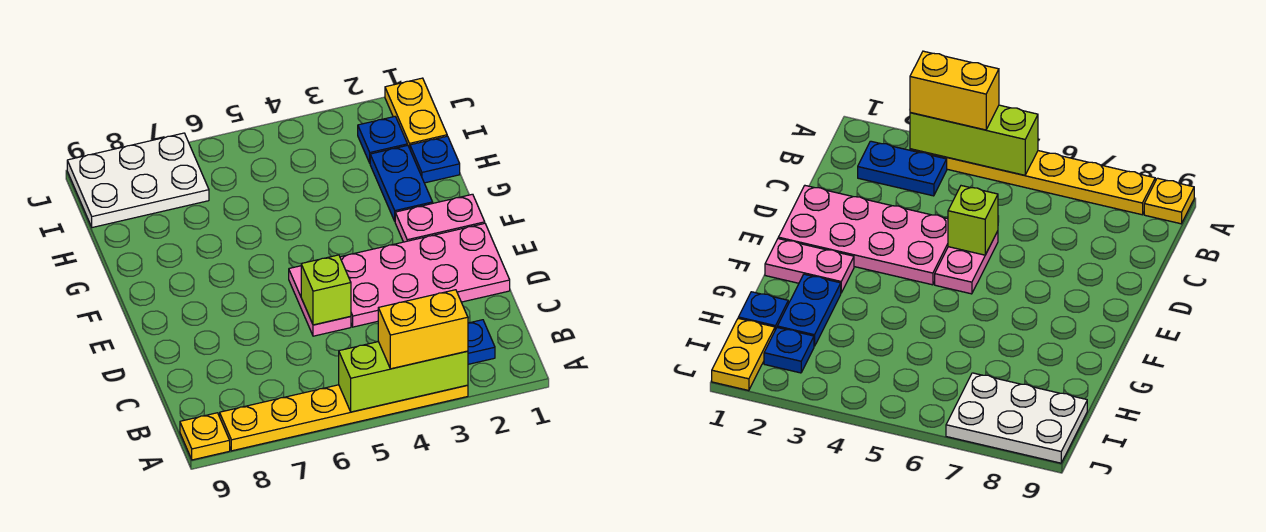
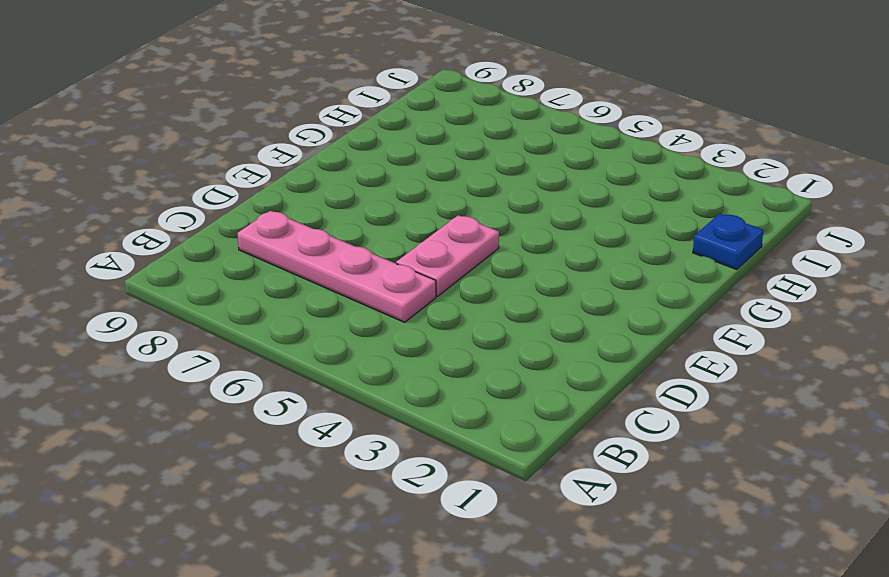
pink 1x4 plate [238,211,436,322] -> none
none -> yellow 1x6 plate [220,385,468,451]
none -> yellow 1x1 plate [180,413,230,460]
none -> blue 1x2 plate [468,320,495,364]

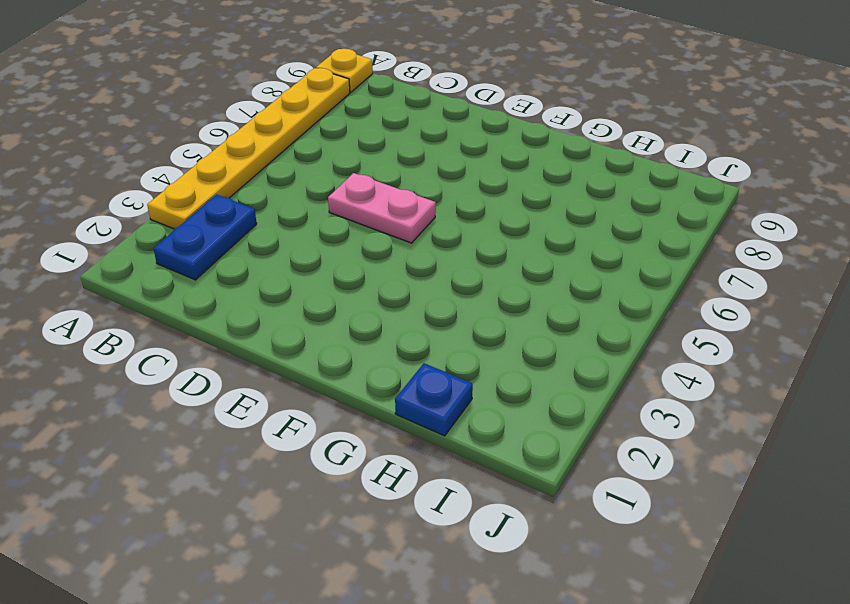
none -> pink 2x4 plate [340,223,510,327]
none -> pink 1x2 plate [395,194,485,242]
none -> blue 1x2 plate [370,145,433,221]

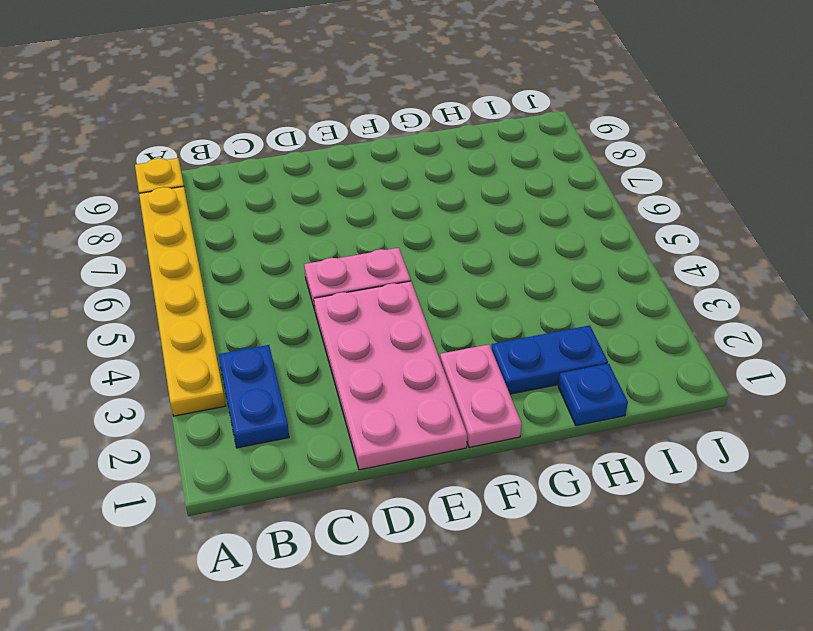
none -> yellow 1x2 plate [385,78,447,149]
none -> blue 1x1 plate [358,117,407,163]
none -> white 2x3 plate [67,133,209,228]

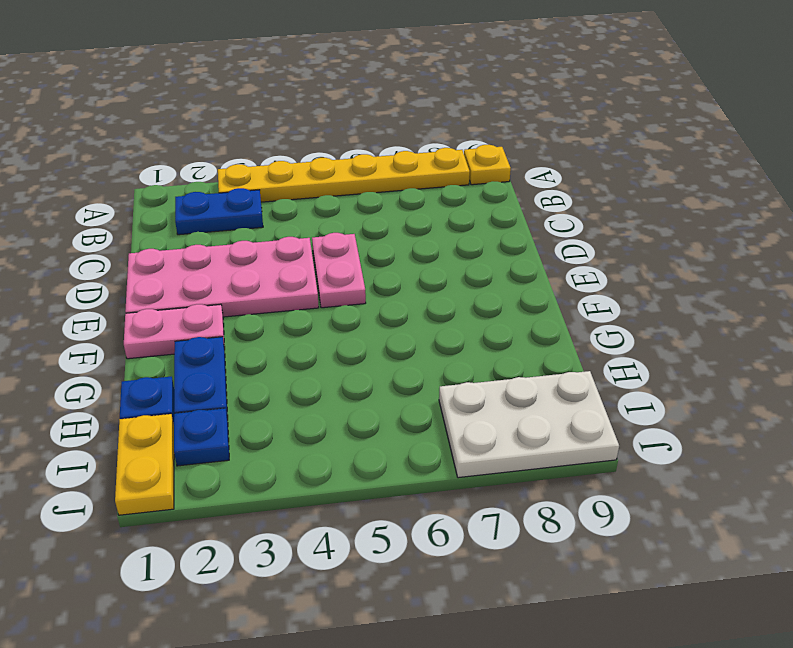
none -> lime 1x3 brick [339,342,468,412]
none -> lime 1x1 brick [301,255,351,325]
none -> yellow 1x2 brick [378,290,468,369]

